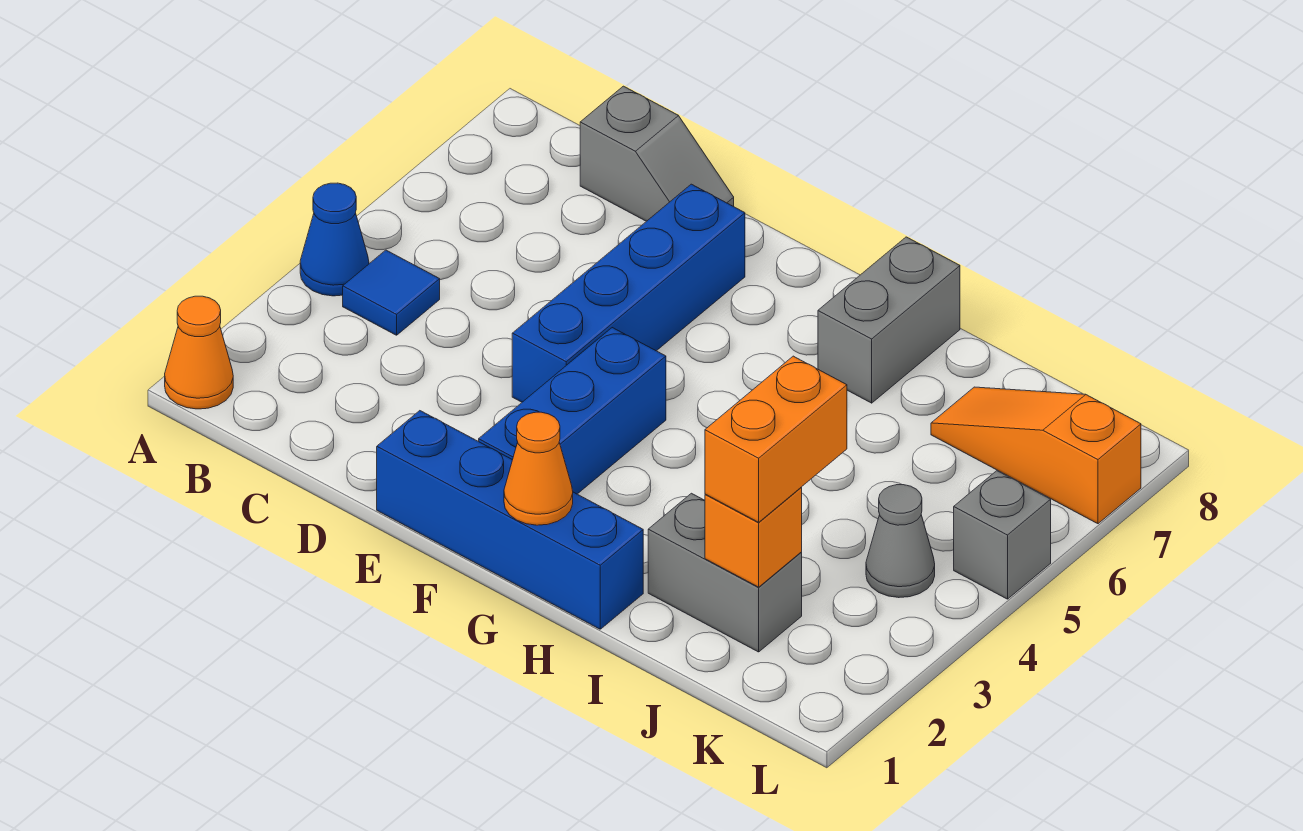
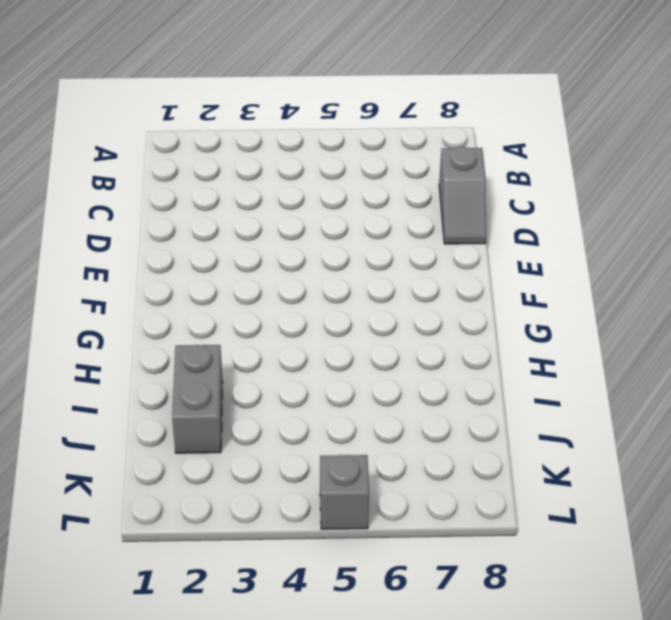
none -> orange 1x1 cone [165,296,233,409]
none -> blue 1x1 cone [300,183,369,296]
none -> blue 1x1 tile [343,250,440,335]

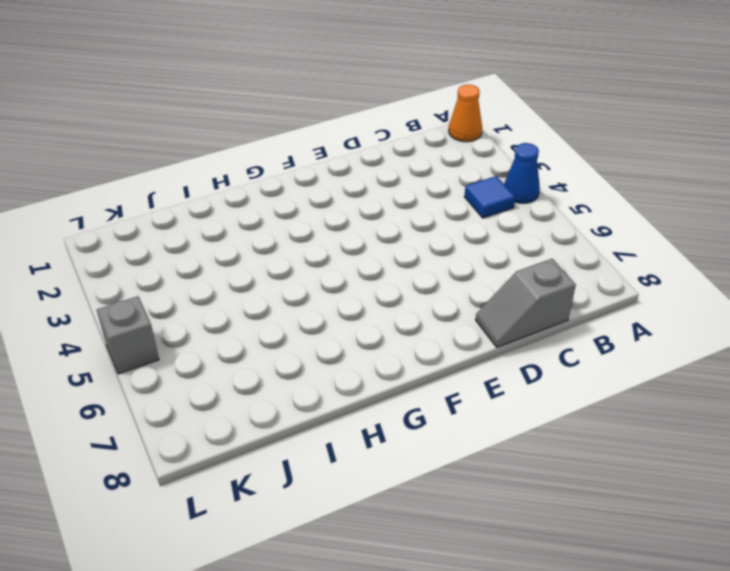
none -> blue 1x4 brick [377,411,643,629]
none -> blue 1x4 brick [512,184,745,402]
none -> blue 1x3 brick [479,328,666,494]

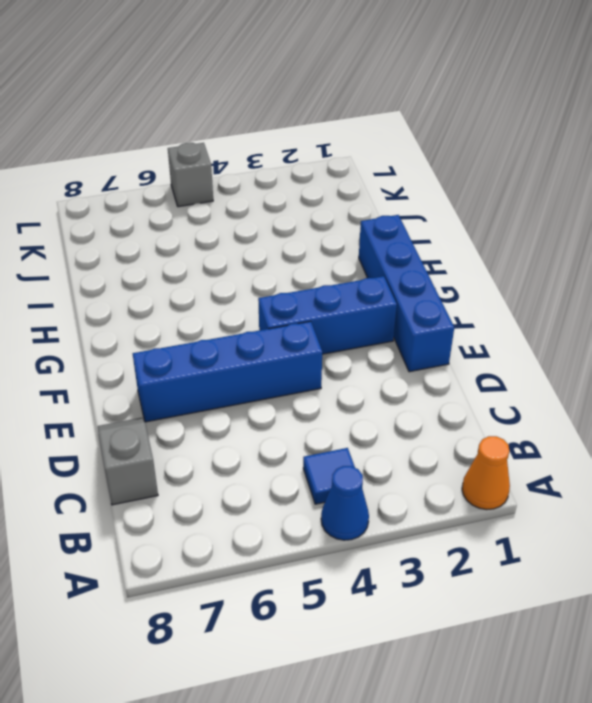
none -> grey 1x2 brick [818,237,960,403]
none -> grey 1x2 brick [648,493,802,652]
none -> orange 1x3 slope [931,387,1141,524]

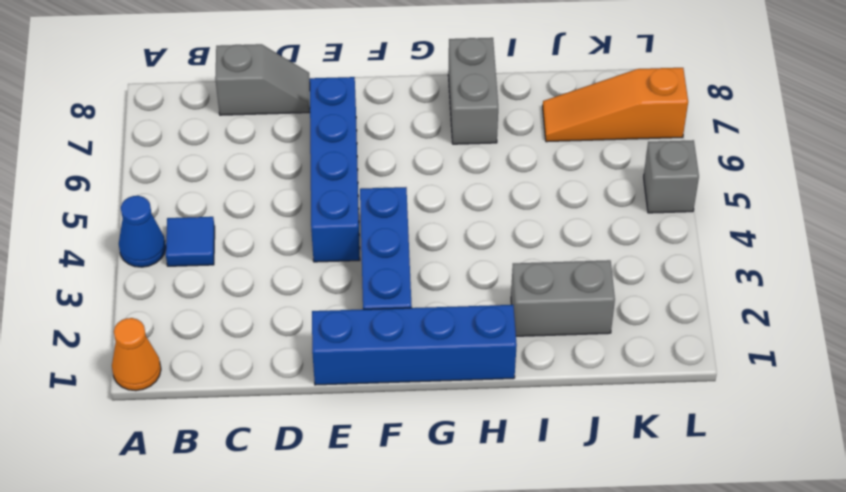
none -> grey 1x1 cone [866,485,935,598]
none -> orange 1x1 cone [504,412,573,525]
none -> orange 1x1 brick [705,488,802,587]

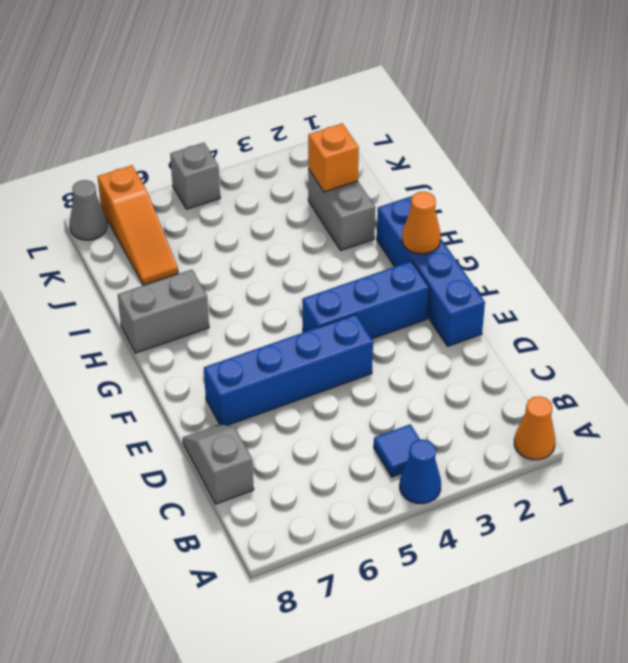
grey 1x1 cone [69,180,107,240] -> grey 1x1 cone moved to [866,485,935,598]
none -> orange 1x2 brick [705,356,847,522]

